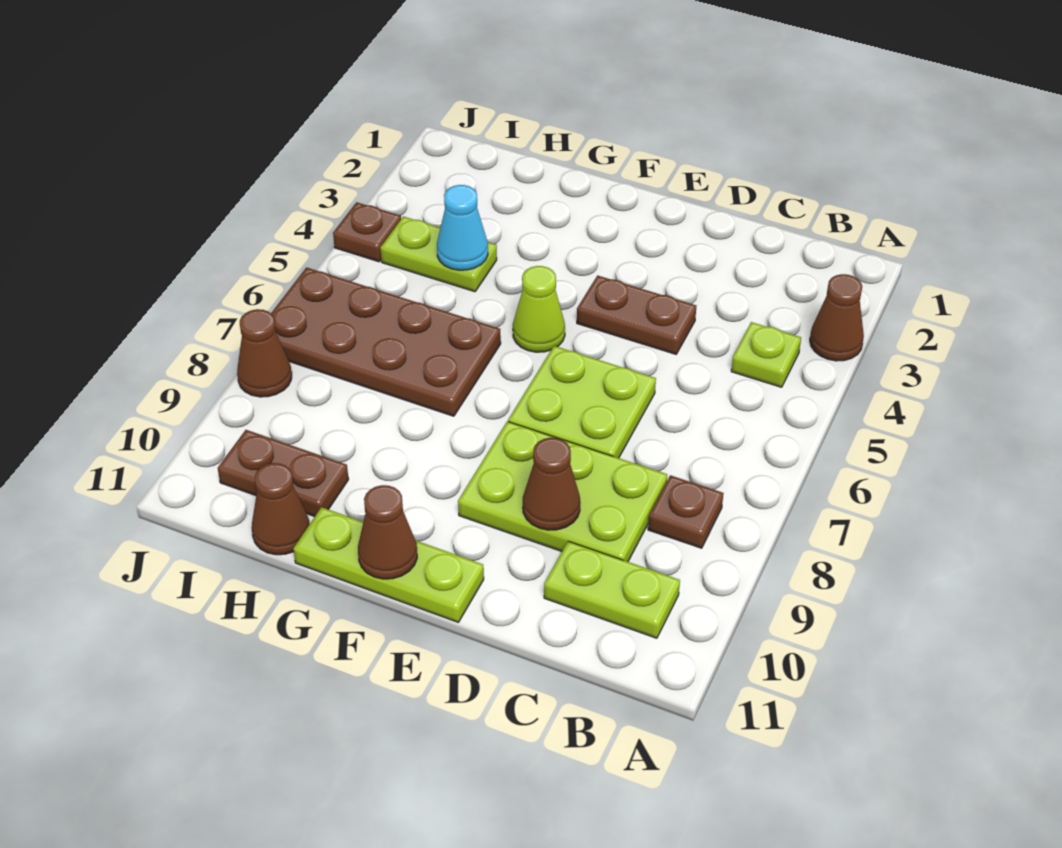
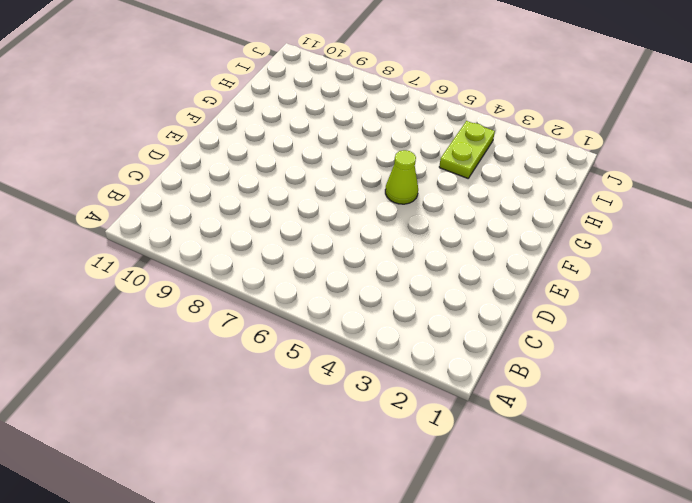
none -> brown 1x1 cone [810,274,864,361]
none -> lime 1x1 plate [731,322,801,387]
none -> brown 1x1 plate [648,475,723,548]

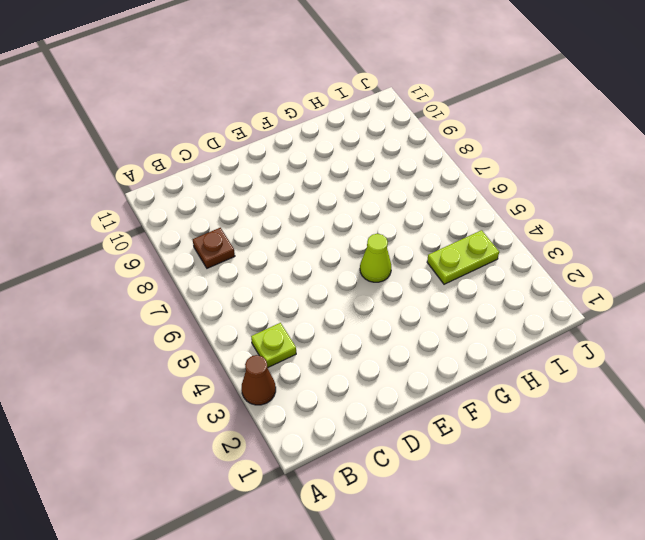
none -> lime 1x2 plate [544,541,680,638]
none -> lime 2x3 plate [458,421,667,562]
none -> brown 1x2 plate [577,276,696,354]

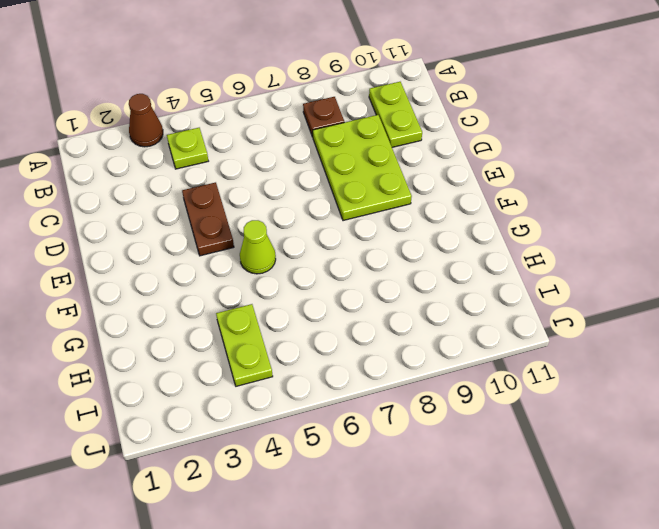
none -> lime 2x2 plate [508,346,656,458]
none -> lime 1x3 plate [293,507,484,622]
none -> brown 2x4 plate [271,268,501,416]

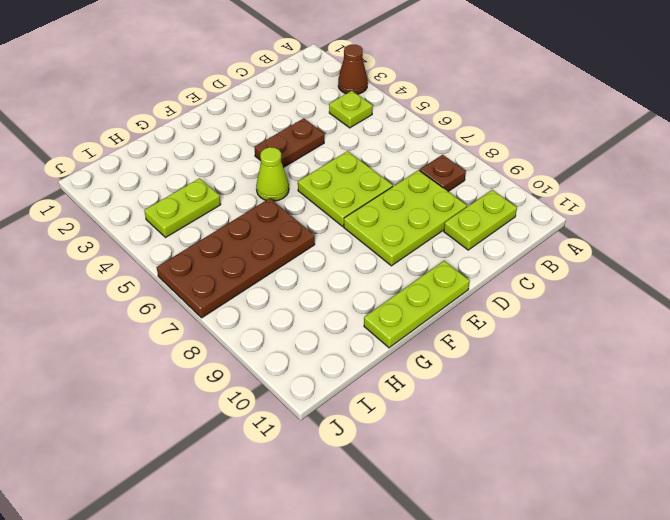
none -> brown 1x2 plate [218,430,349,517]
none -> brown 1x1 cone [252,463,310,555]
none -> brown 1x1 plate [333,202,401,262]

